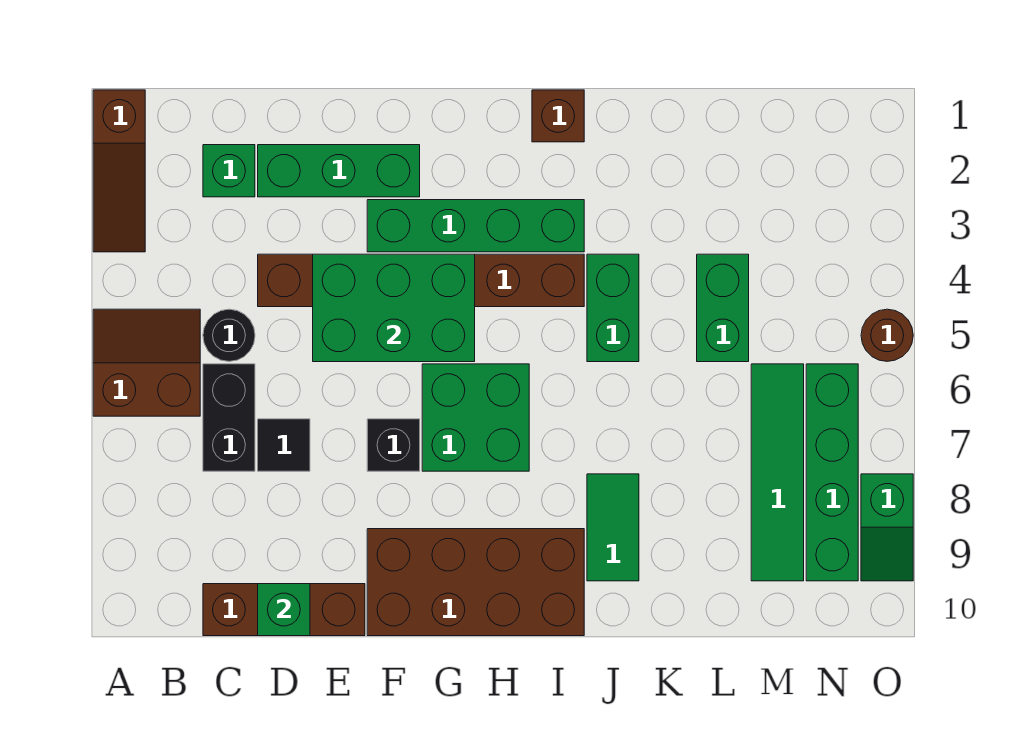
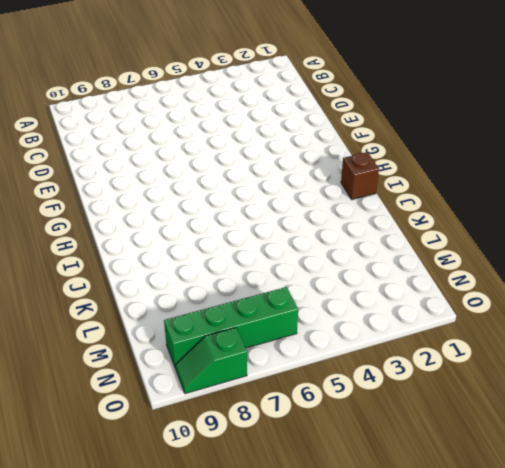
none -> brown 1x3 slope [93,90,145,252]
none -> brown 2x2 slope [93,309,200,416]
none -> green 1x1 brick [203,145,255,197]

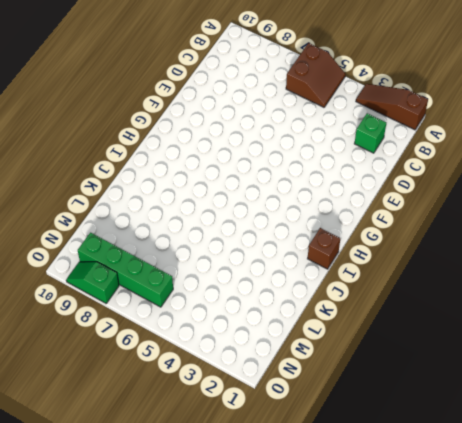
none -> black 1x1 round brick [203,309,255,361]
none -> black 1x2 brick [203,364,255,471]
none -> brown 1x3 brick [203,584,365,636]

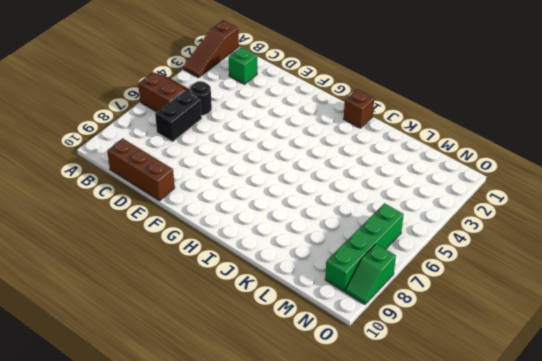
none -> green 1x3 brick [258,145,420,197]
none -> brown 1x6 brick [258,254,584,307]
none -> black 1x1 tile [258,419,310,471]

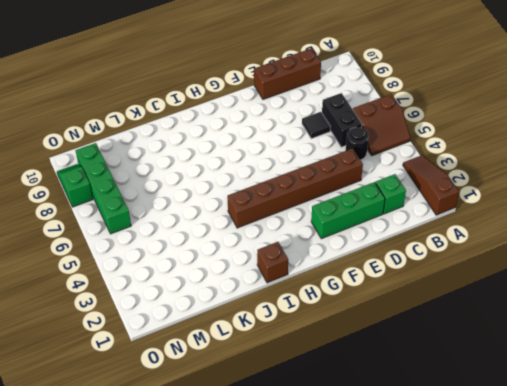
none -> green 1x4 brick [367,200,584,252]
none -> black 1x1 brick [367,419,420,471]
none -> brown 2x4 brick [367,529,584,636]

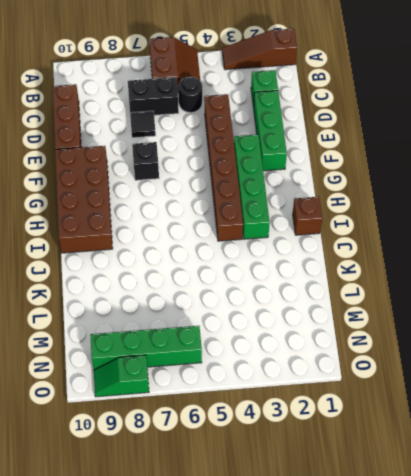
none -> green 2x2 brick [422,364,529,471]
none -> green 1x2 brick [587,254,639,362]
none -> green 1x2 tile [587,474,639,581]

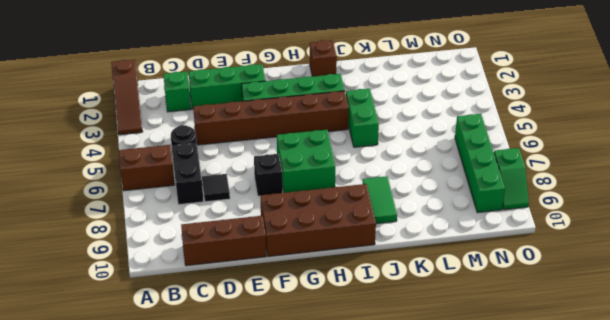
none -> green 1x2 brick [697,254,749,362]
none -> green 1x4 tile [751,364,804,581]
none -> brown 1x1 round brick [861,309,913,361]

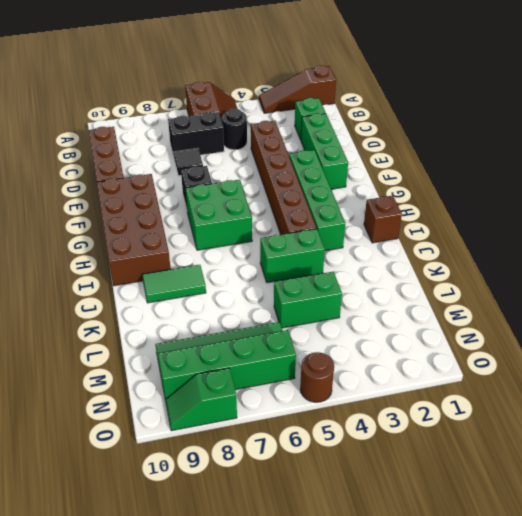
none -> green 1x1 brick [258,584,310,636]
none -> green 2x3 brick [313,254,475,362]

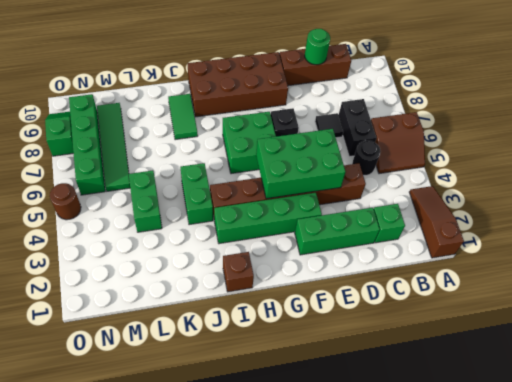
green 1x1 round brick [305,29,330,65] -> green 1x1 brick [258,584,310,636]

